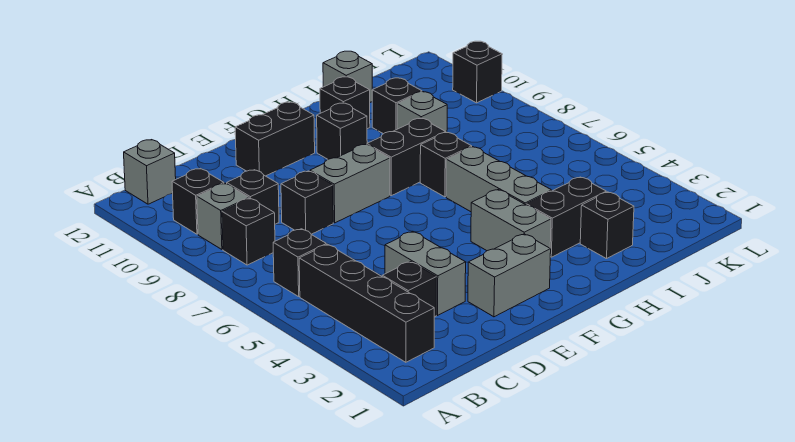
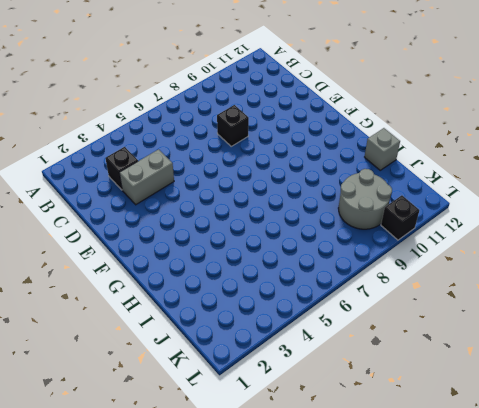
grey 2x2 round brick [338,169,392,229] -> none
none -> black 1x4 brick [299,244,434,362]
none -> black 1x1 brick [273,229,326,297]
none -> black 1x1 brick [222,198,275,265]

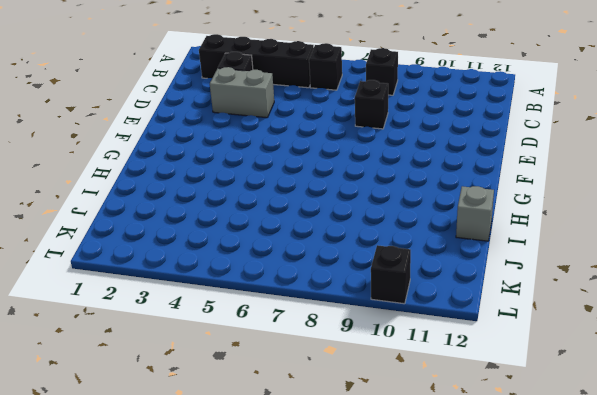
none -> grey 1x1 brick [197,183,249,249]
none -> black 1x1 brick [172,169,224,234]
none -> grey 1x1 brick [124,140,176,204]

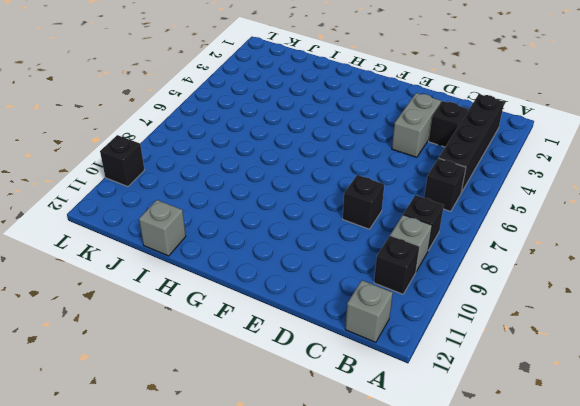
none -> black 1x1 brick [227,170,279,224]
none -> grey 1x2 brick [468,234,551,317]
none -> grey 1x2 brick [310,144,390,223]

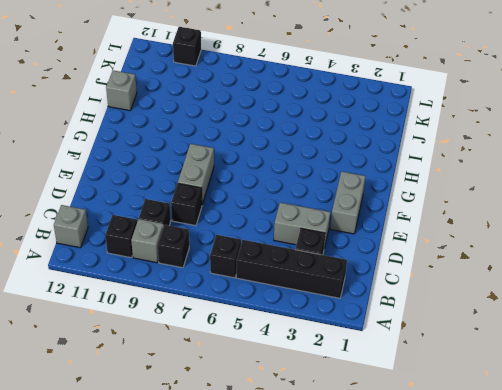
none -> black 1x2 brick [235,102,315,176]
none -> grey 1x2 brick [471,190,551,251]
none -> black 1x2 brick [367,118,446,196]

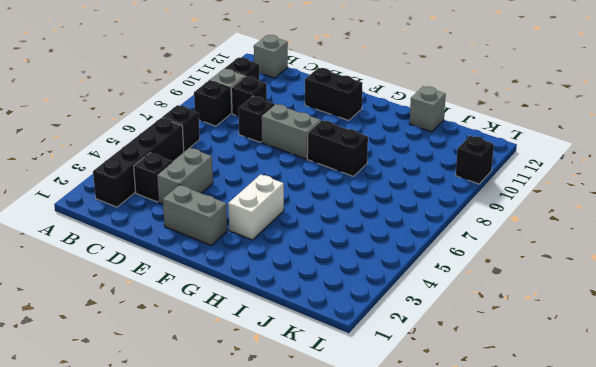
white 1x2 brick [228,174,284,240] -> grey 1x2 brick [471,190,551,251]
none -> black 1x1 brick [317,103,367,159]
none -> black 1x2 brick [526,177,606,257]
none -> grey 1x3 brick [446,147,552,212]

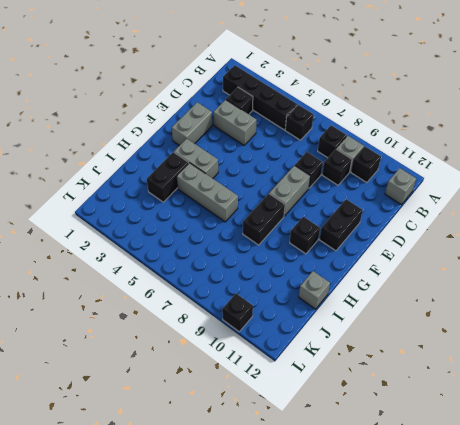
none -> black 1x1 brick [420,133,472,197]
none -> black 1x1 brick [320,77,370,129]
none -> black 1x1 brick [580,192,634,259]

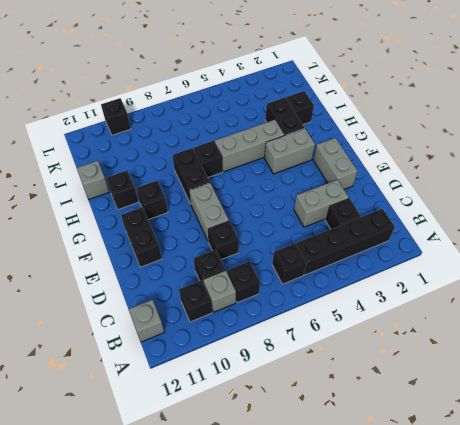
none -> grey 1x1 brick [397,92,447,133]
none -> black 1x1 brick [372,78,422,134]

